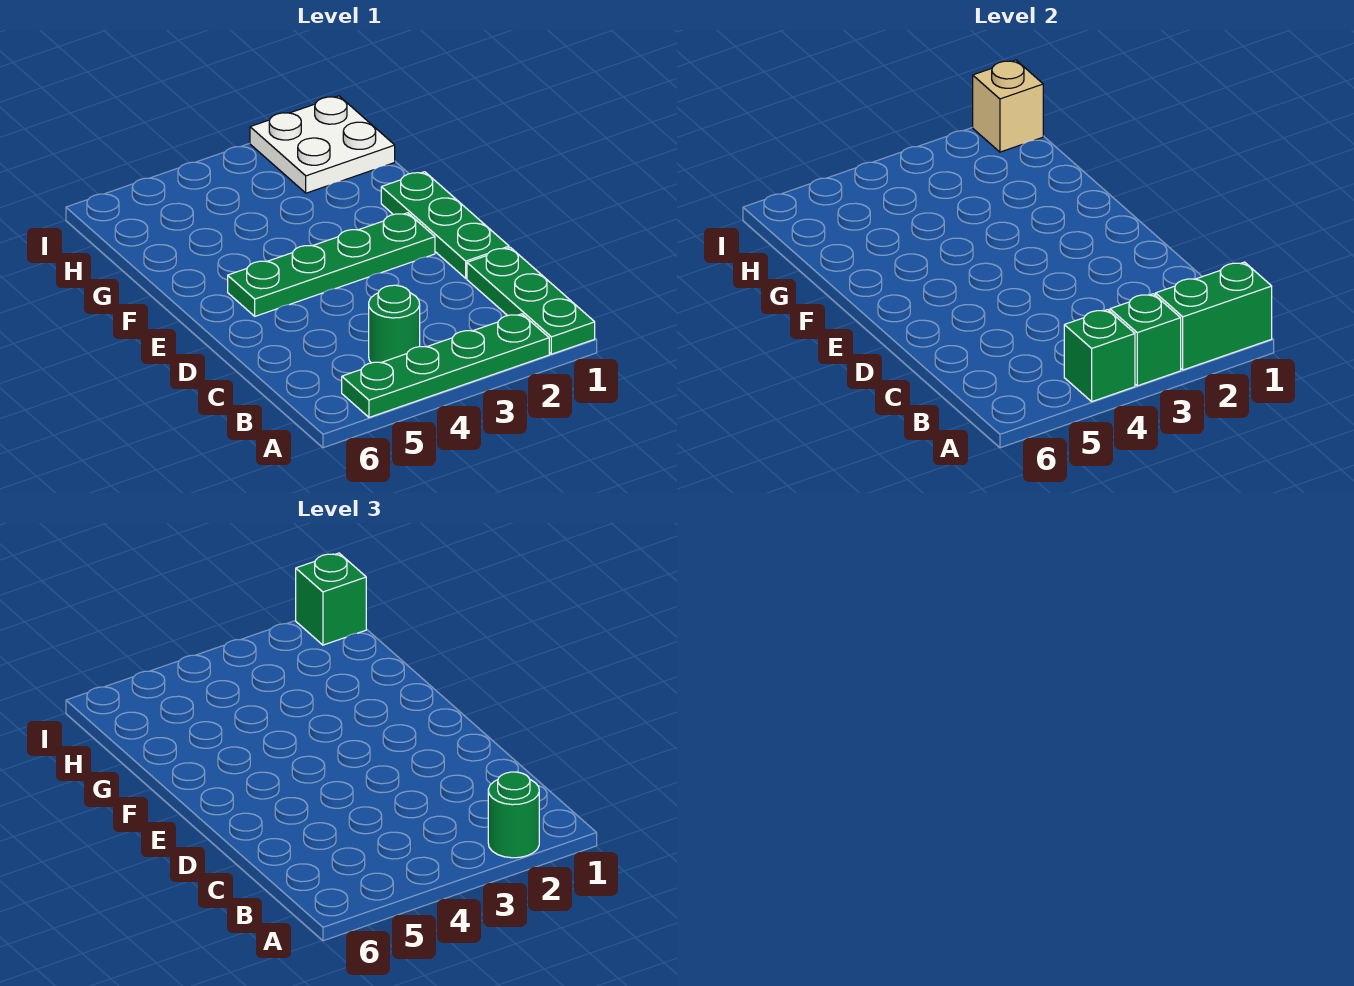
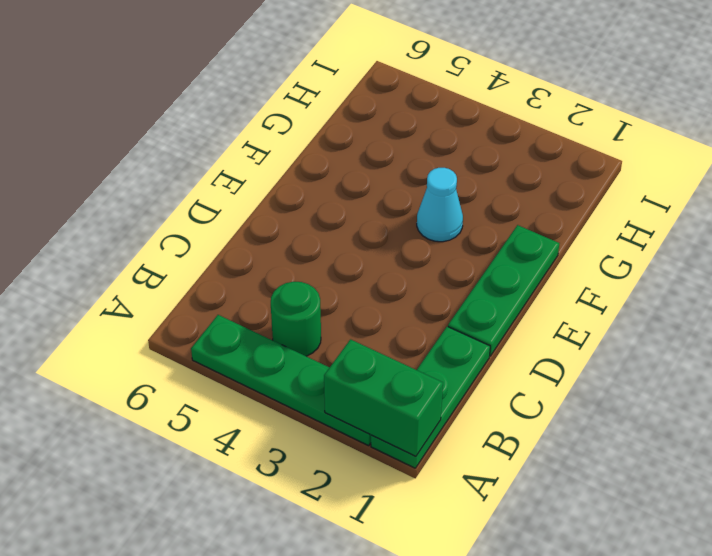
cyan 1x1 cone [417,168,463,242] -> none
none -> green 1x4 plate [228,213,435,316]
none -> white 2x2 plate [250,96,395,193]
none -> green 1x1 brick [1110,294,1181,386]

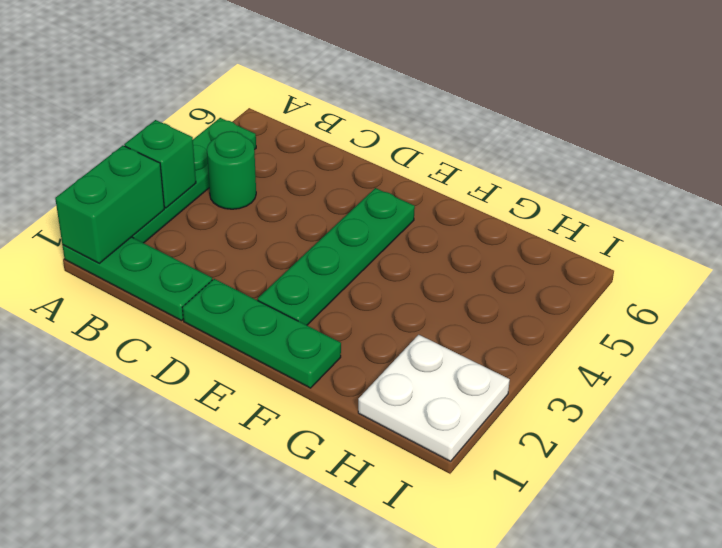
none -> green 1x1 brick [1064,310,1135,401]
none -> tan 1x1 brick [973,60,1043,152]
none -> green 1x1 round brick [488,772,539,858]

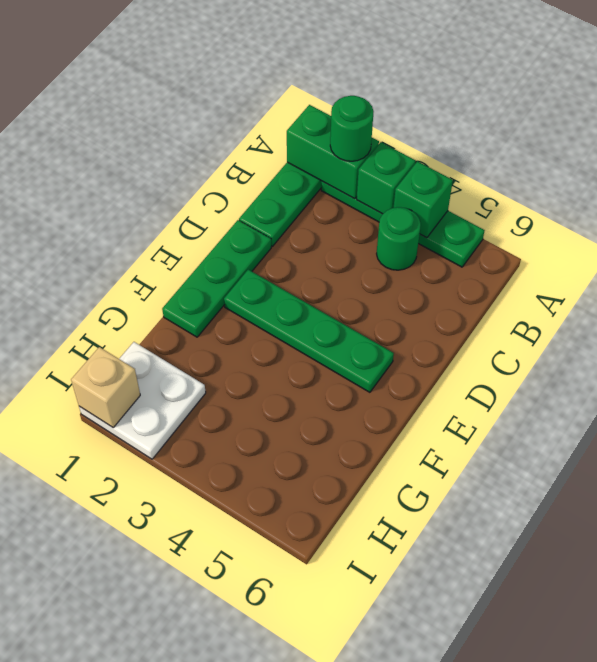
none -> green 1x1 brick [296,553,366,645]

